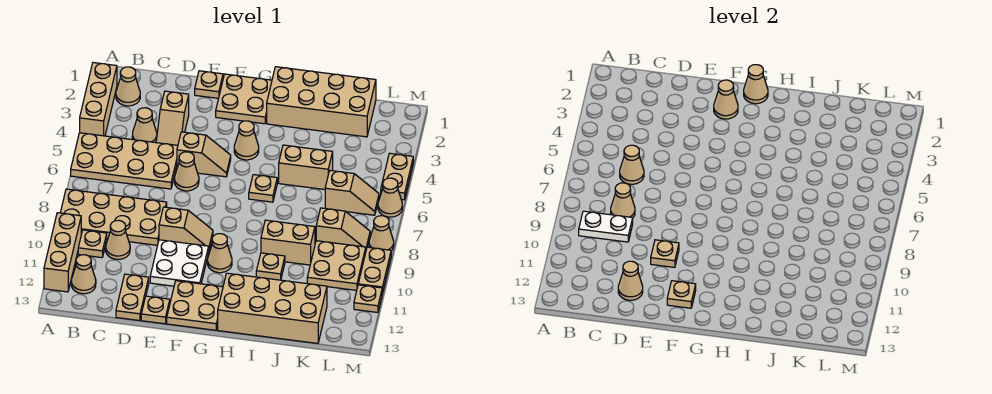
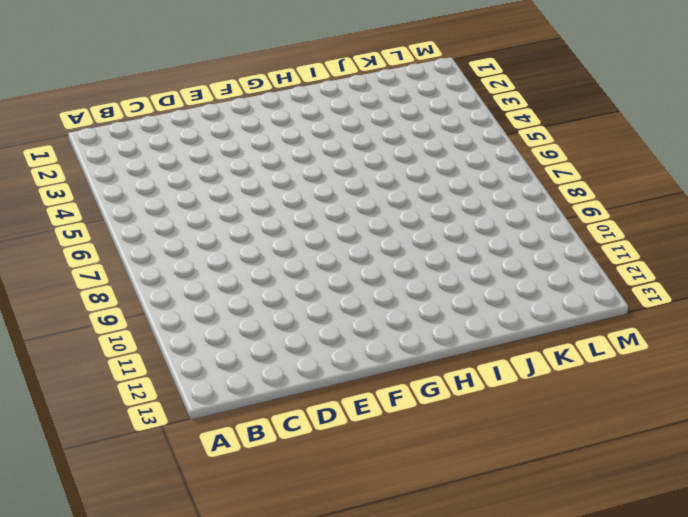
none -> tan 1x3 brick [80,63,117,136]
none -> tan 2x4 plate [71,133,178,189]
none -> tan 2x4 plate [60,189,167,245]
none -> tan 1x3 brick [44,213,81,292]

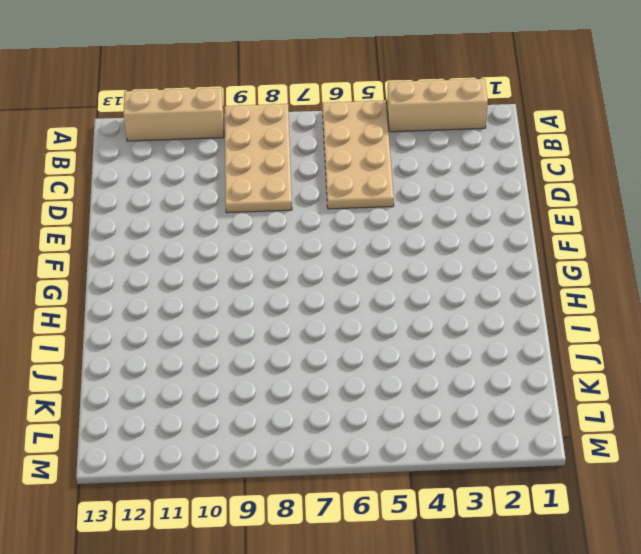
none -> tan 1x1 cone [116,67,140,106]
none -> tan 1x1 plate [78,230,107,258]
none -> tan 1x1 cone [71,255,96,294]
none -> tan 1x1 cone [132,108,157,142]

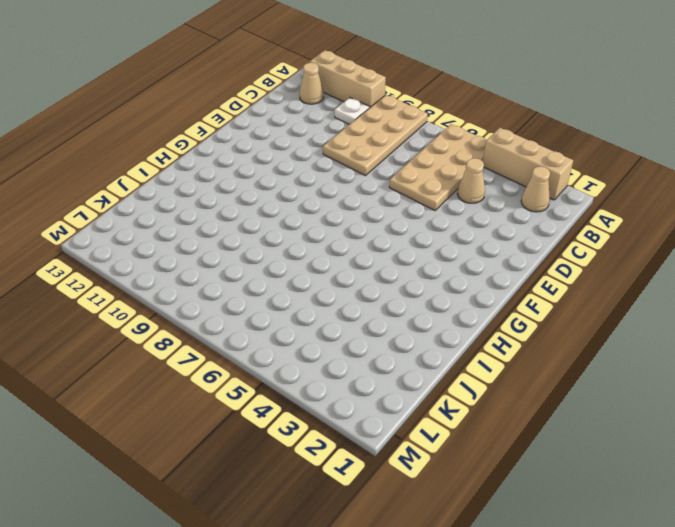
white 1x1 plate [335,98,370,124] -> tan 1x1 plate [78,230,107,258]
none -> tan 1x1 cone [106,220,130,259]
none -> tan 1x2 slope [156,91,189,145]
none -> tan 1x2 plate [116,274,149,321]
none -> tan 1x1 plate [195,71,223,98]

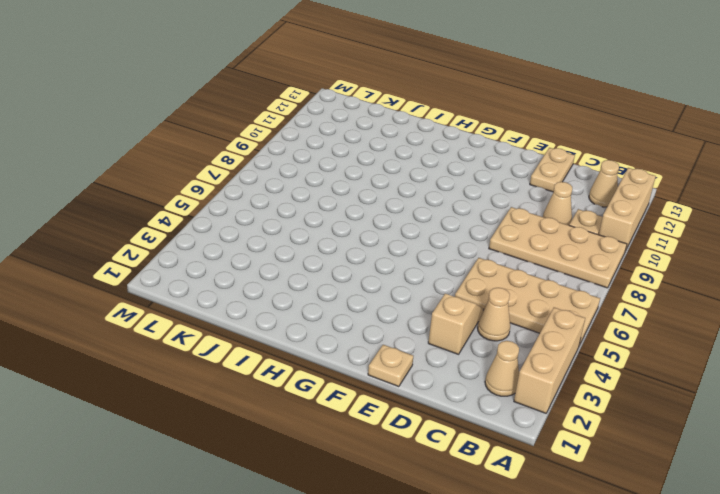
none -> tan 1x2 slope [177,132,231,177]
none -> tan 1x1 cone [175,152,199,191]
none -> tan 1x2 slope [159,207,213,249]
none -> white 2x2 plate [150,240,209,286]

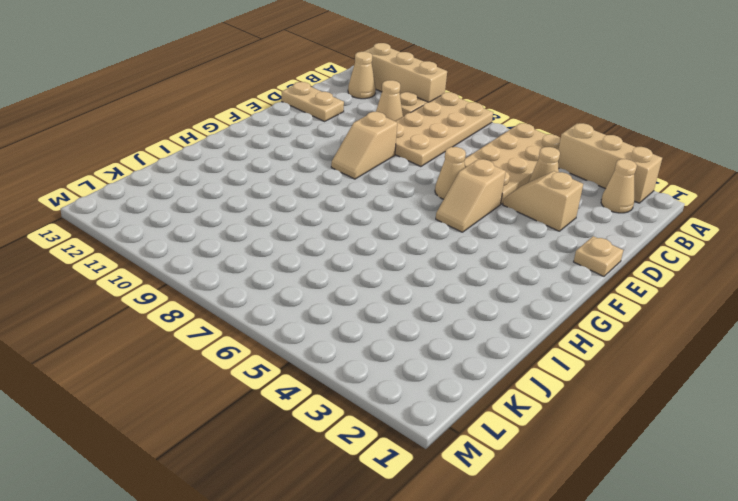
none -> white 2x2 plate [150,240,209,286]
none -> tan 1x1 plate [141,296,170,324]
none -> tan 2x2 plate [216,74,272,124]
none -> tan 2x2 plate [167,281,223,330]

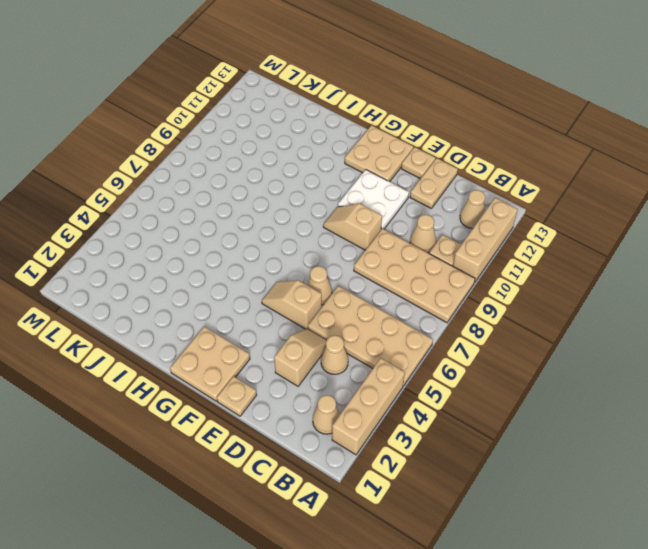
none -> tan 1x1 cone [234,121,259,160]
none -> tan 1x1 cone [208,234,232,273]
none -> tan 2x4 brick [267,67,376,137]
none -> tan 1x1 plate [249,175,277,202]

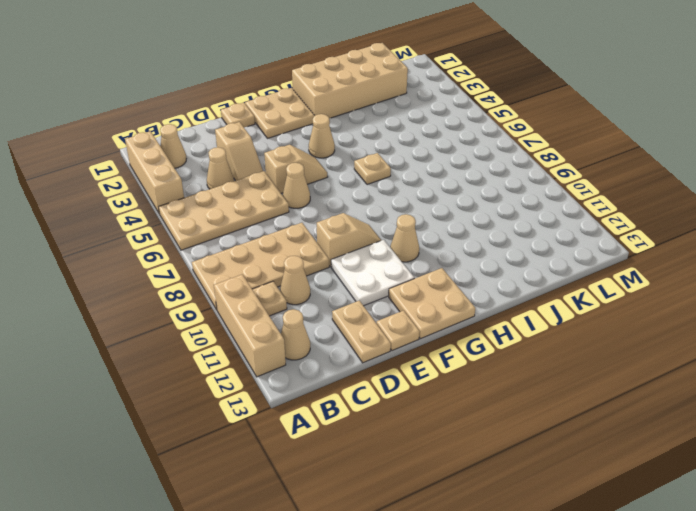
none -> tan 2x4 brick [218,273,327,343]
none -> tan 1x2 brick [279,145,333,190]
none -> tan 1x2 brick [261,220,315,265]
none -> tan 1x1 plate [256,253,285,280]

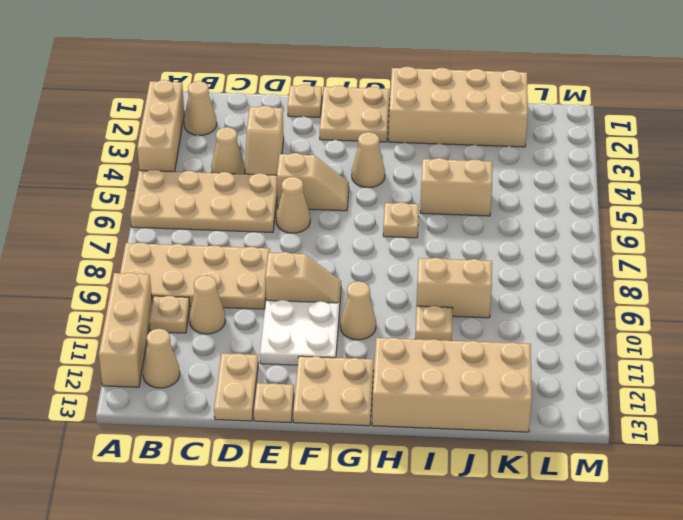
none -> tan 1x2 slope [325,171,379,215]
none -> tan 1x2 slope [316,208,370,249]
none -> tan 2x2 plate [307,241,366,290]
none -> tan 1x2 plate [381,153,413,200]

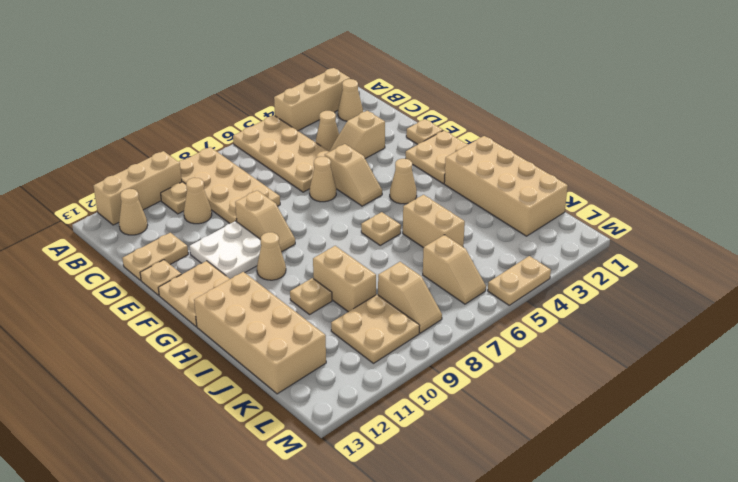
none -> tan 1x1 cone [378,178,402,217]
none -> tan 1x1 cone [369,216,394,251]
none -> tan 1x2 plate [358,247,391,293]
none -> tan 1x1 plate [354,285,382,312]

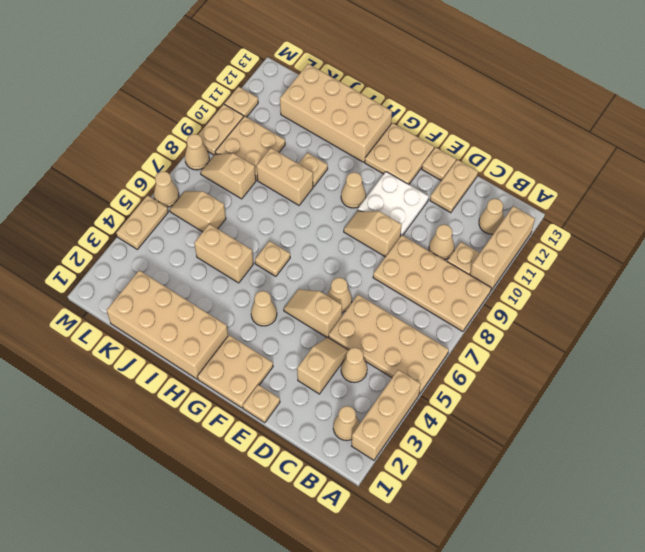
none -> white 1x2 plate [579,211,633,242]
none -> tan 1x1 cone [620,145,644,184]
none -> tan 1x1 cone [611,183,635,218]
none -> tan 1x1 cone [618,261,643,300]

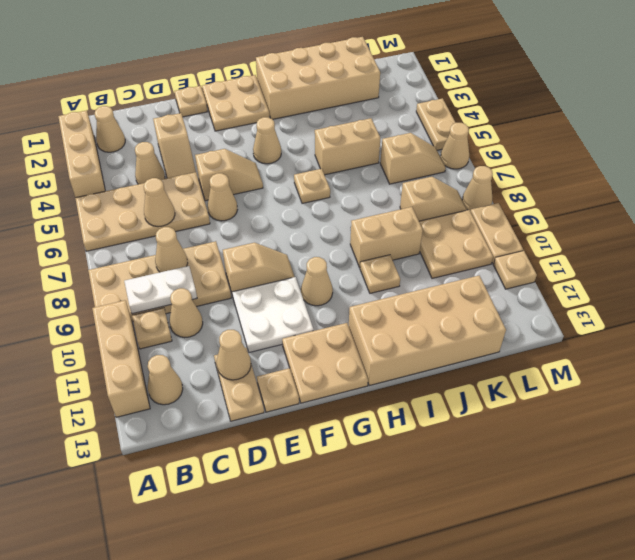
none -> tan 1x1 plate [651,240,679,267]
none -> tan 1x1 cone [714,80,738,119]
none -> tan 1x1 plate [667,281,696,308]
none -> tan 1x1 cone [744,65,768,104]

